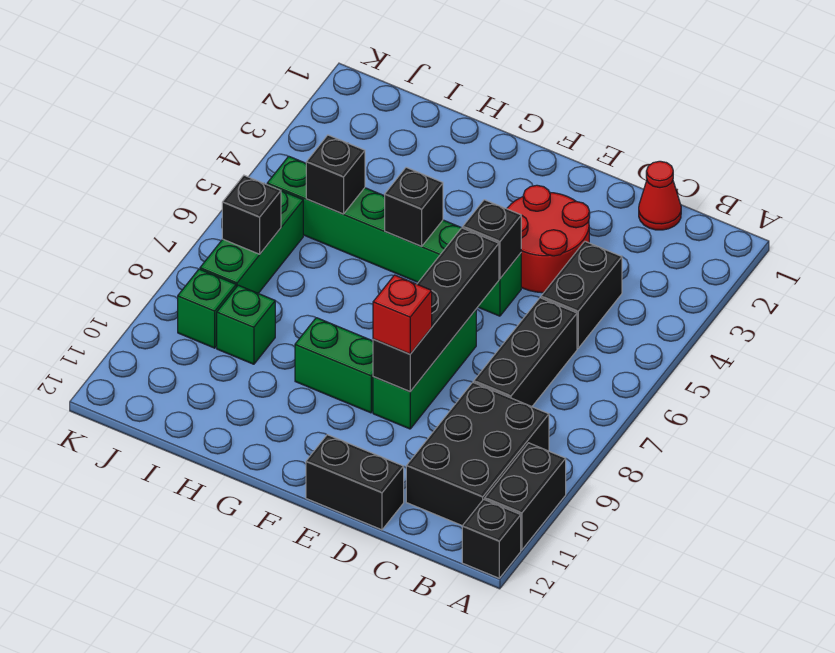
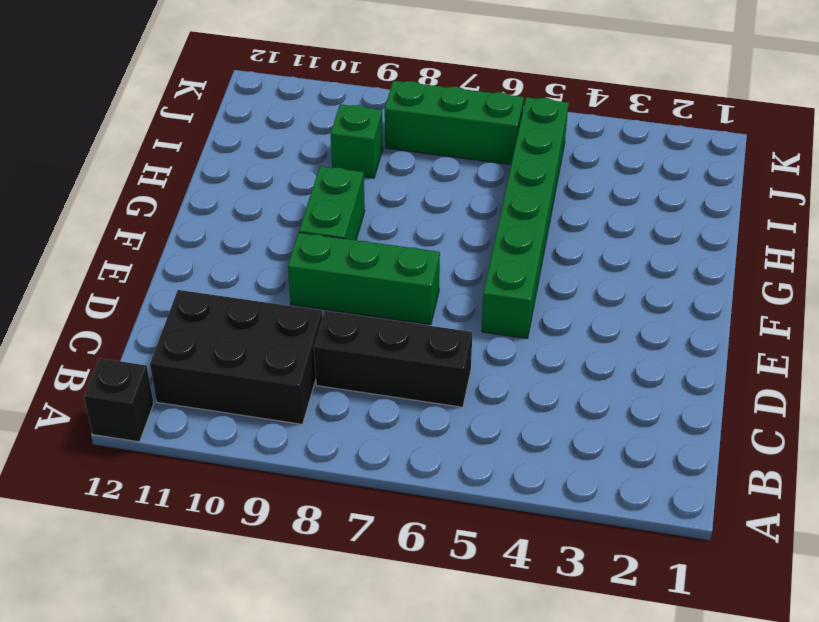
none -> black 1x2 brick [485,443,566,550]
none -> red 1x1 cone [639,161,681,230]
none -> black 1x2 brick [541,241,622,348]

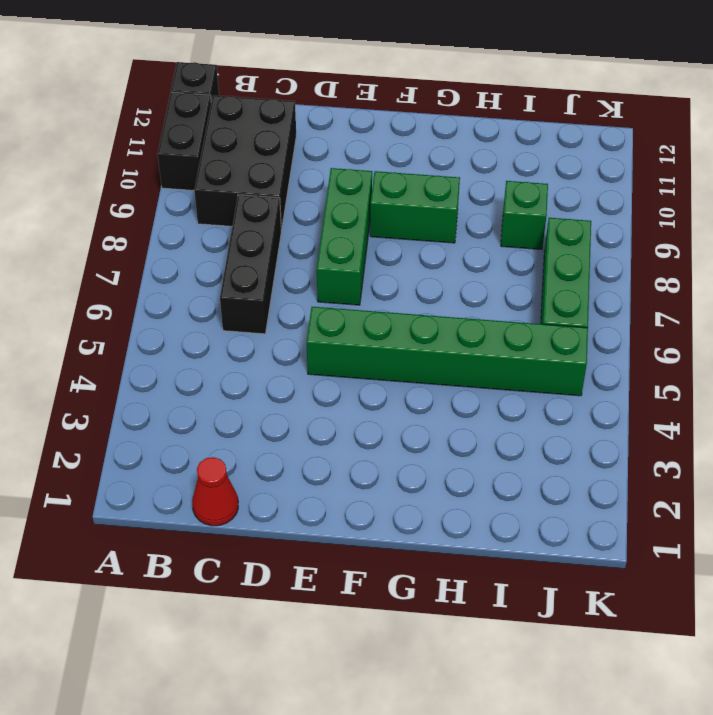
none -> black 1x2 brick [541,241,622,348]
none -> red 2x2 round brick [507,185,590,293]
none -> black 1x2 brick [306,435,404,530]

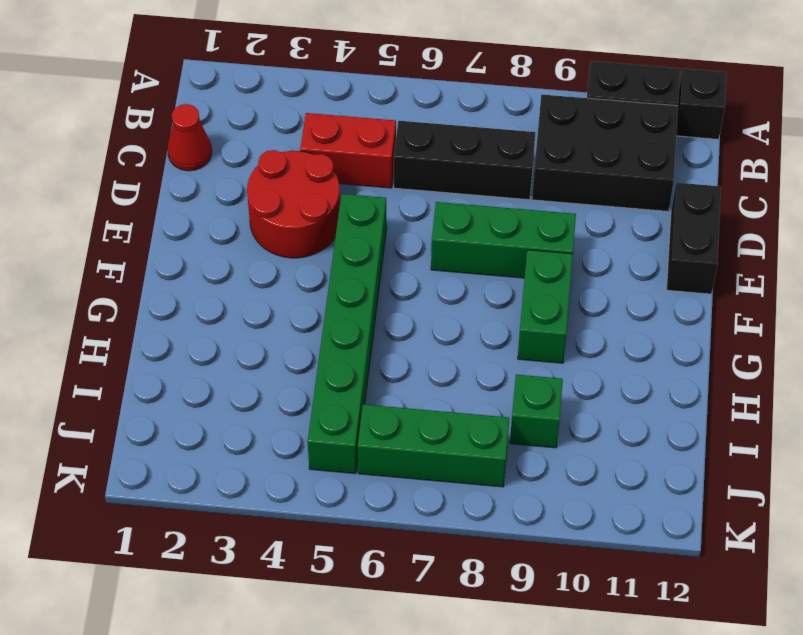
red 1x2 brick [300,113,396,188] -> black 1x2 brick [541,241,622,348]
none -> green 1x1 brick [178,269,236,348]
none -> black 1x1 brick [463,200,521,279]
none -> black 1x4 brick [373,228,499,392]

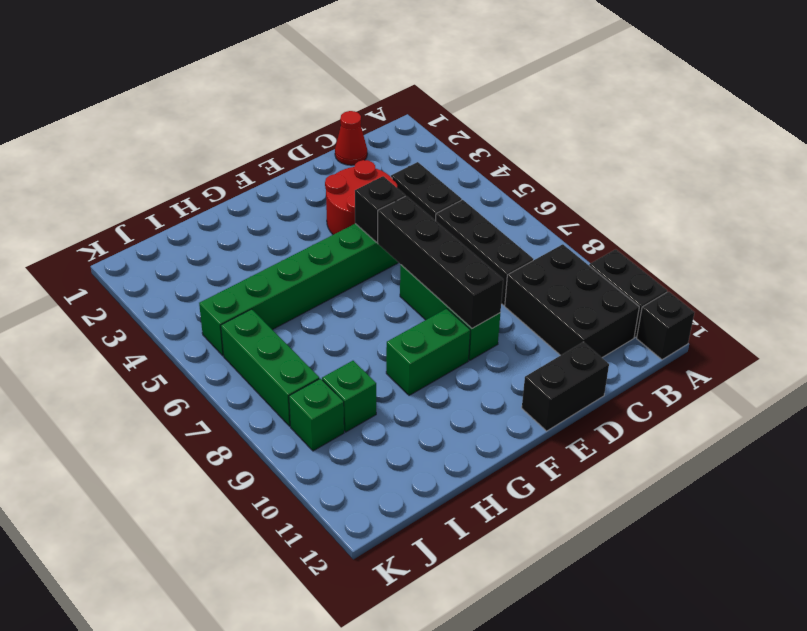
none -> black 1x1 brick [385,167,443,246]
none -> black 1x1 brick [306,135,365,214]
none -> black 1x1 brick [222,175,281,254]

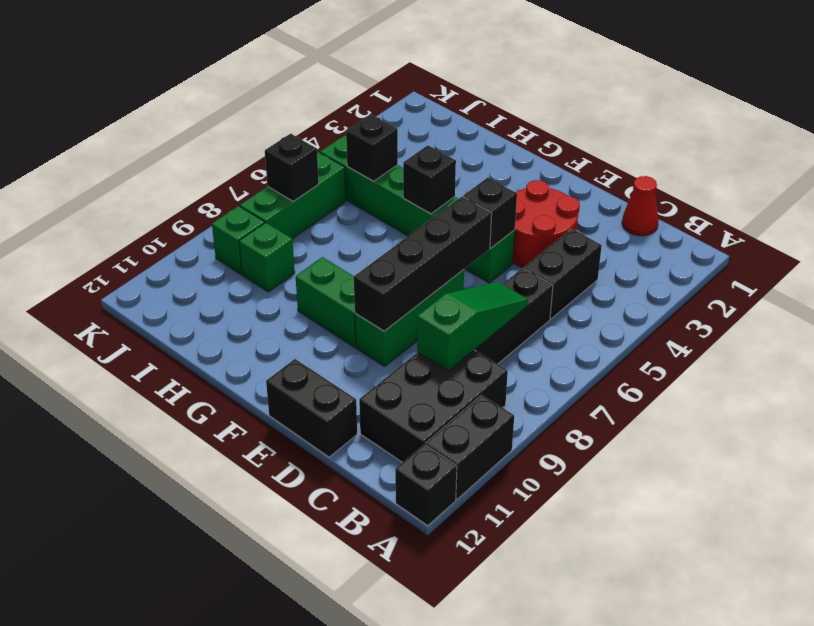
green 1x3 slope [417,282,528,371] -> none
none -> red 1x1 brick [373,275,432,354]

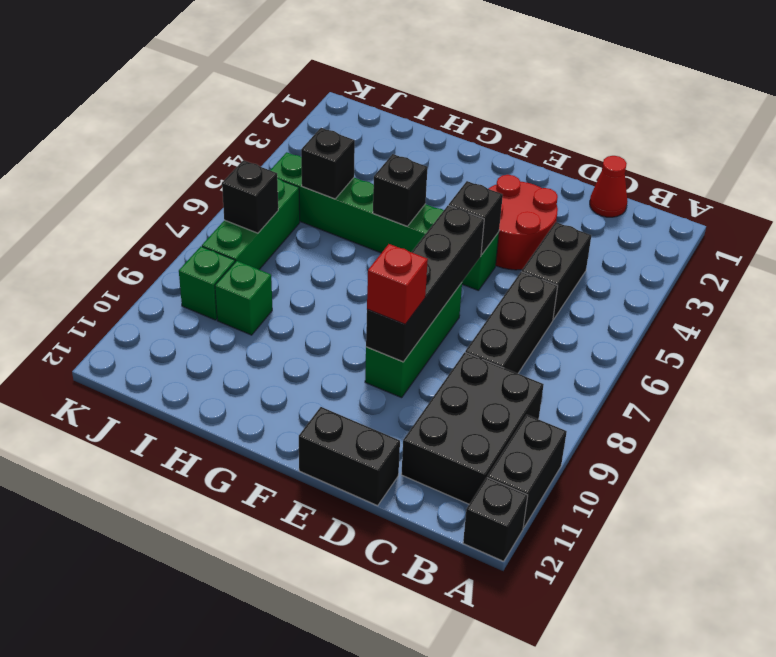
none -> green 1x2 brick [295,318,373,413]

